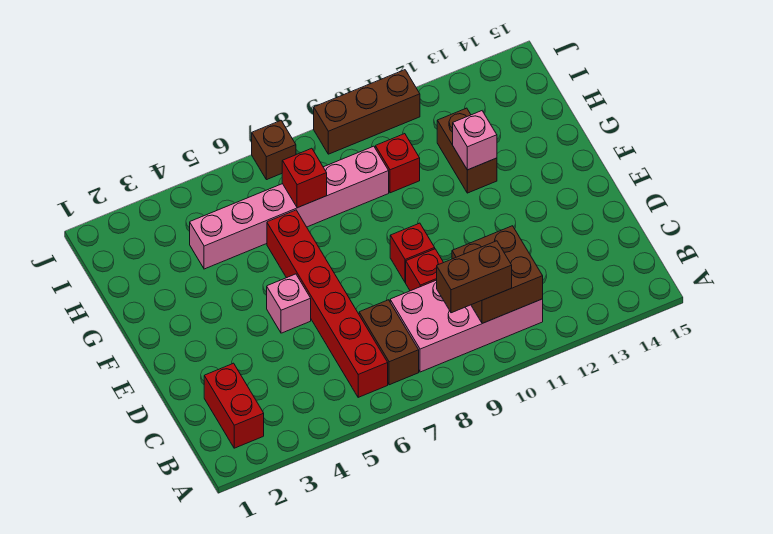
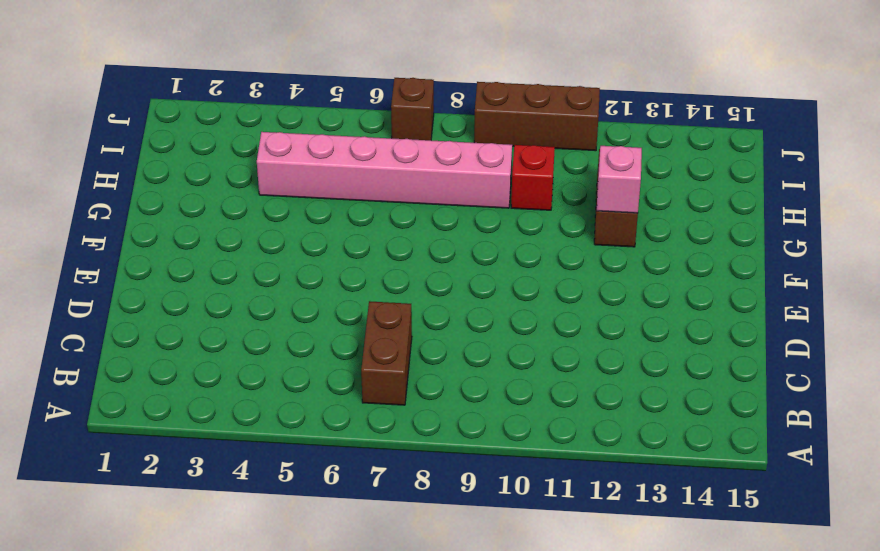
none -> red 1x2 brick [204,363,264,448]
none -> red 1x6 brick [267,210,388,397]
none -> pink 2x4 brick [390,280,543,372]

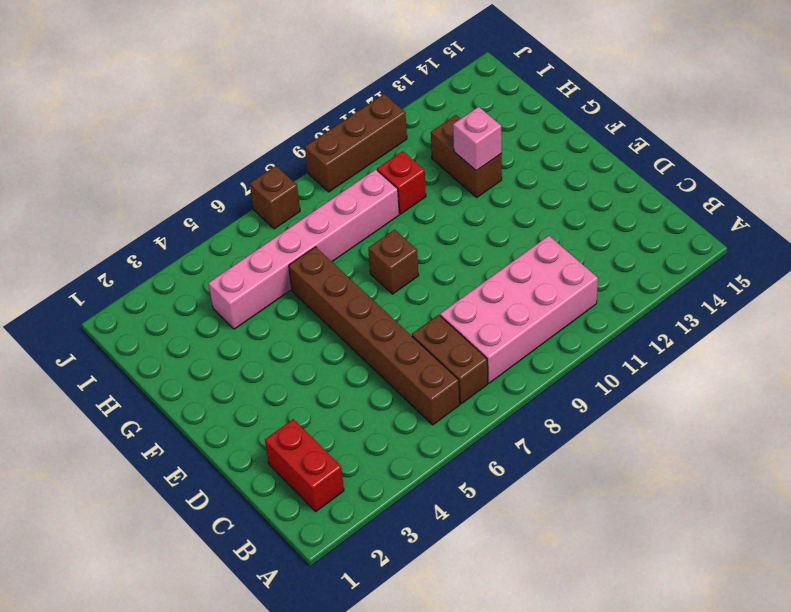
brown 1x6 brick [289,247,460,425] -> red 1x6 brick [267,210,388,397]
brown 1x1 brick [368,230,419,294] -> none
none -> red 1x1 brick [406,249,444,291]
none -> pink 1x1 brick [267,274,311,333]
none -> red 1x1 brick [390,223,435,282]

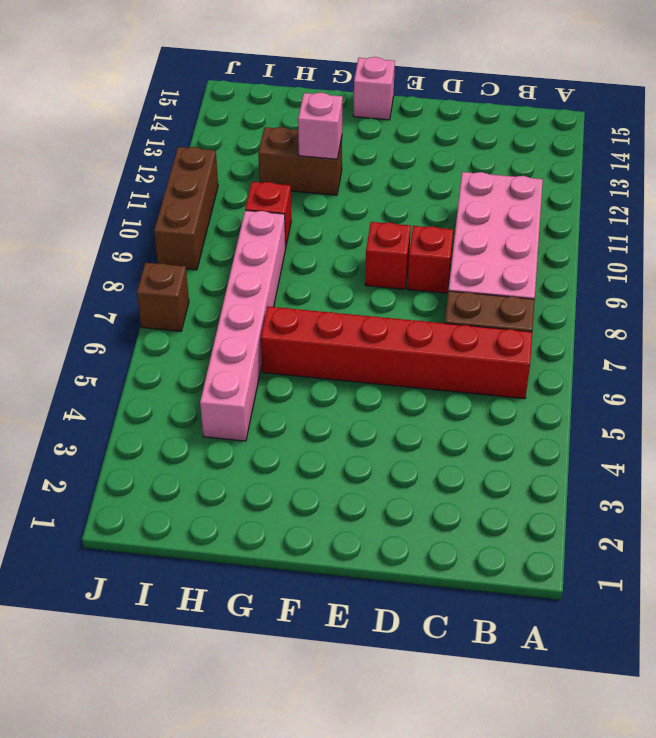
pink 1x1 brick [353,57,395,120] -> pink 1x1 brick moved to [267,274,311,333]
none -> red 1x2 brick [204,363,264,448]
none -> brown 2x2 brick [452,226,543,323]
none -> red 1x1 brick [282,148,327,208]

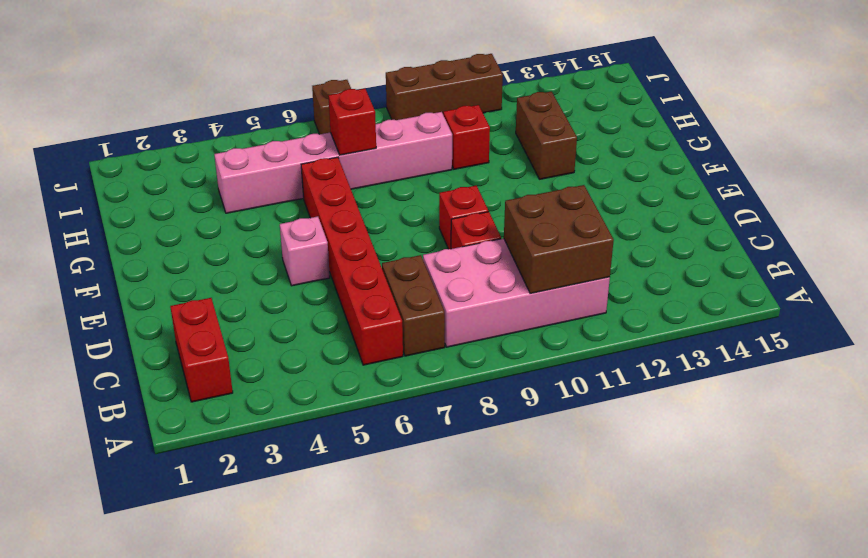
none -> pink 1x1 brick [453,111,497,170]
none -> brown 1x2 brick [437,241,512,313]

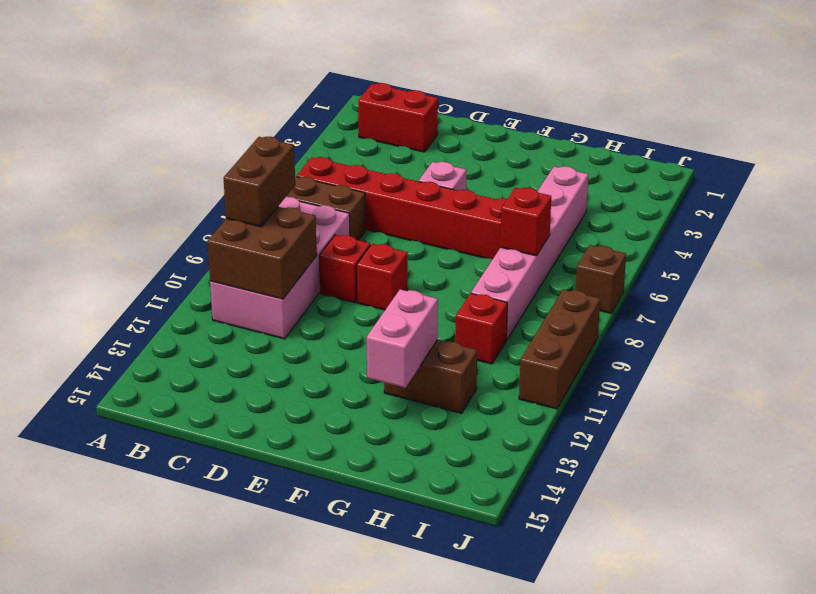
pink 1x2 brick [367,289,438,388] -> pink 1x1 brick [453,111,497,170]

